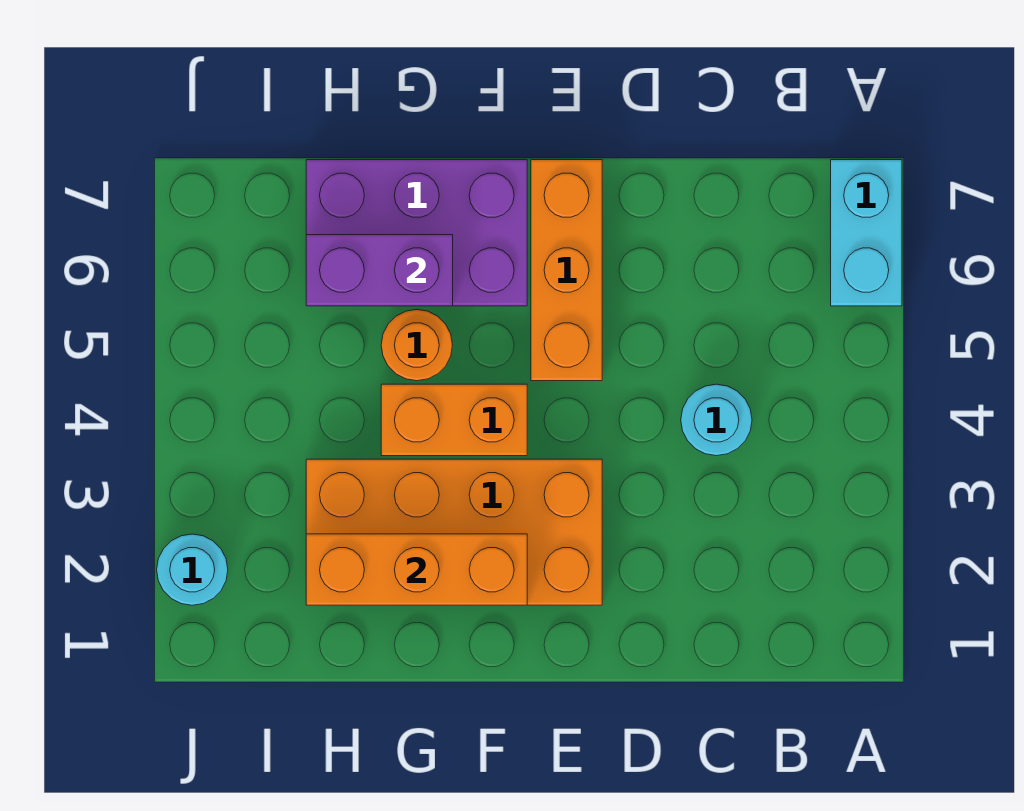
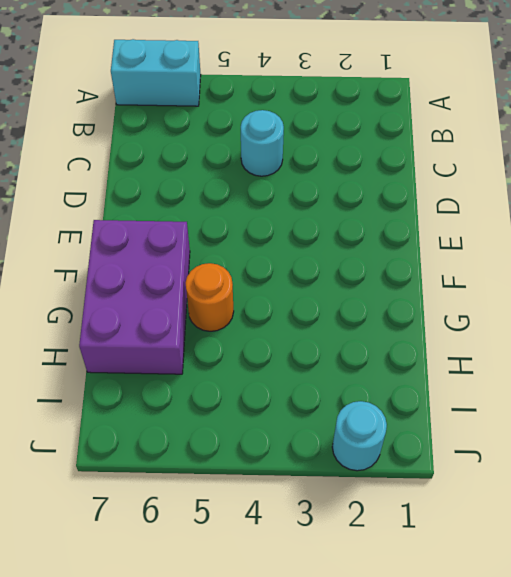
none -> orange 2x4 brick [306,459,602,605]
none -> orange 1x3 brick [531,160,602,381]

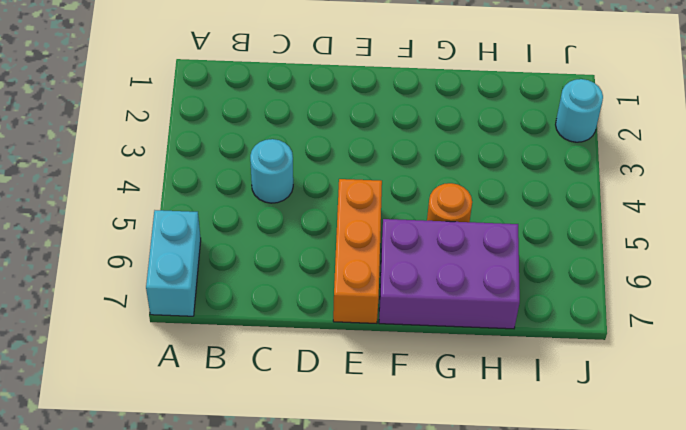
none -> orange 2x4 brick [306,459,602,605]
none -> orange 1x2 brick [381,384,527,456]

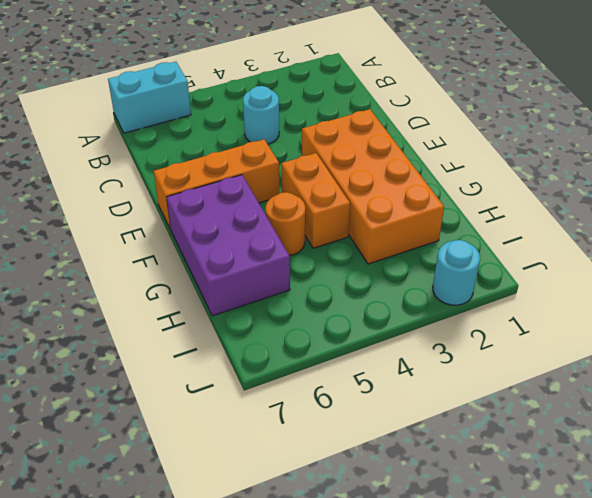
none -> orange 1x3 brick [306,534,527,605]
none -> purple 1x2 brick [306,235,453,306]

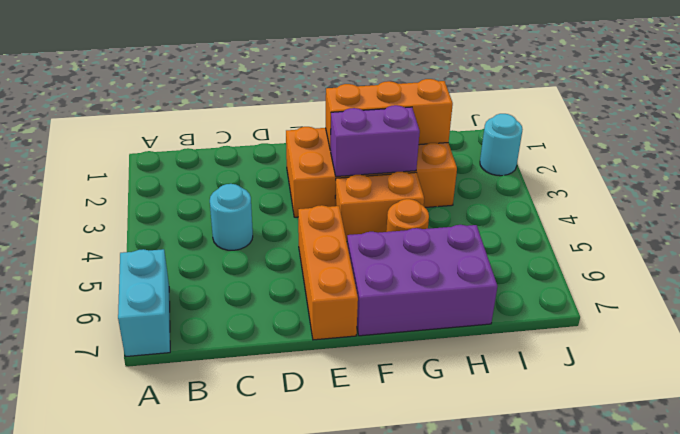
purple 1x2 brick [331,105,420,176] -> purple 1x2 brick moved to [306,235,453,306]

